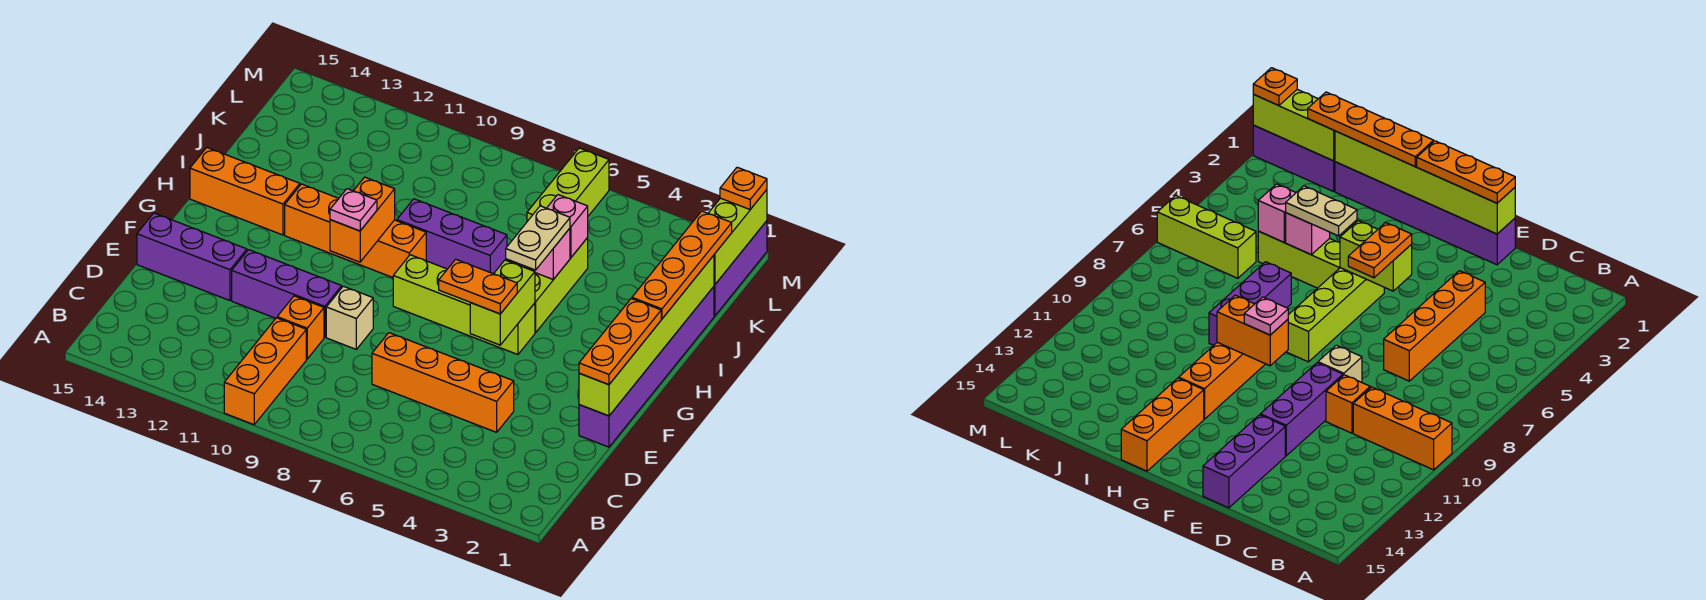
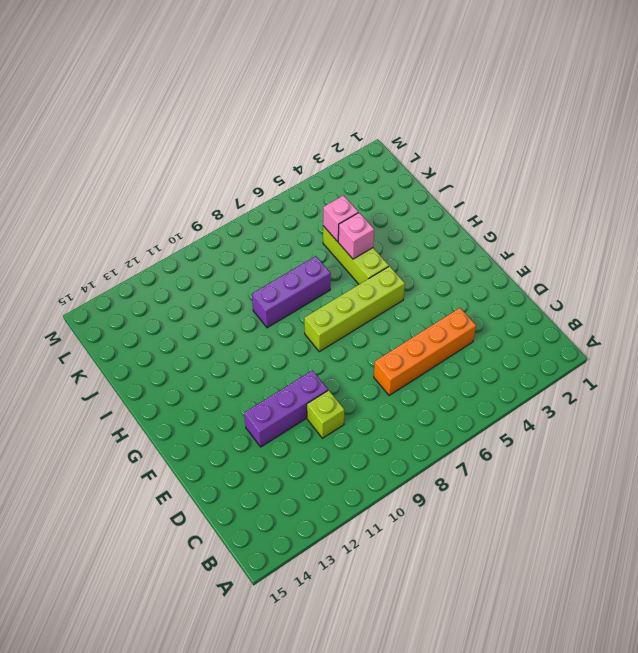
lime 1x1 brick [307,390,344,438] -> orange 1x1 brick [277,296,324,359]
none -> orange 1x3 brick [224,318,306,425]
none -> purple 1x6 brick [579,287,714,447]
none -> tan 1x1 brick [326,286,373,349]

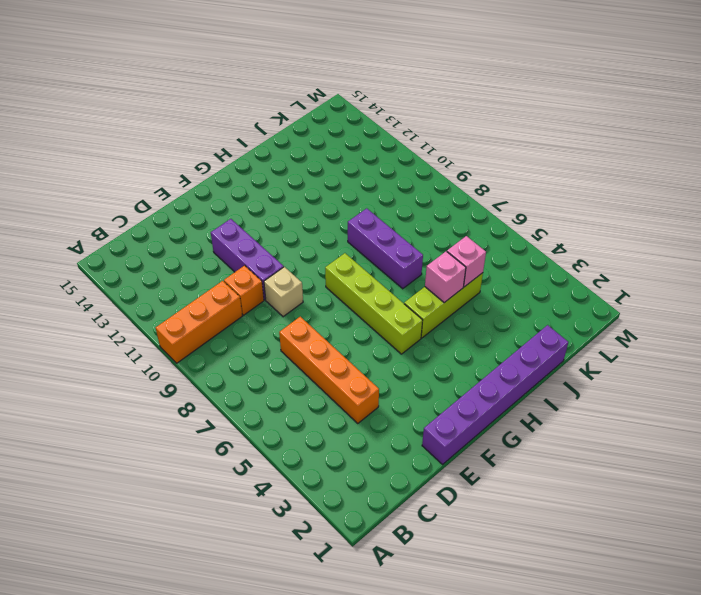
none -> purple 1x3 brick [137,213,247,301]
none -> orange 1x4 brick [285,184,426,277]
none -> orange 1x3 brick [190,148,300,235]

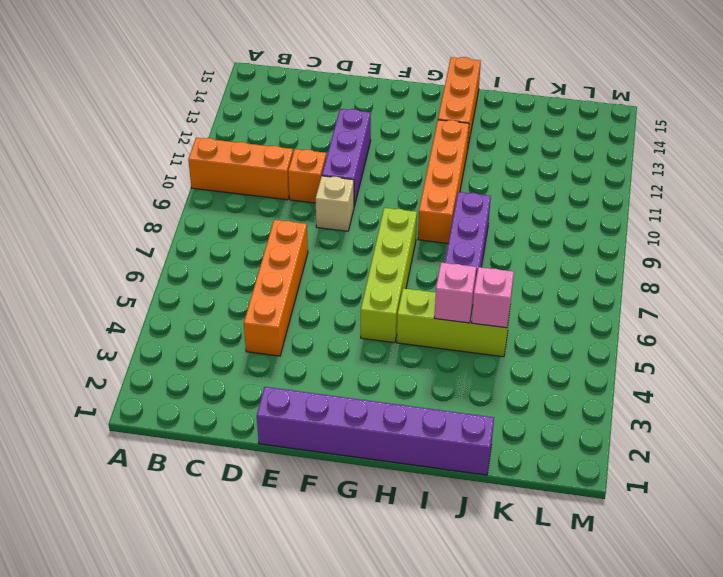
none -> purple 1x3 brick [137,213,247,301]
none -> purple 1x3 brick [714,221,767,316]
none -> lime 1x3 brick [527,148,609,221]

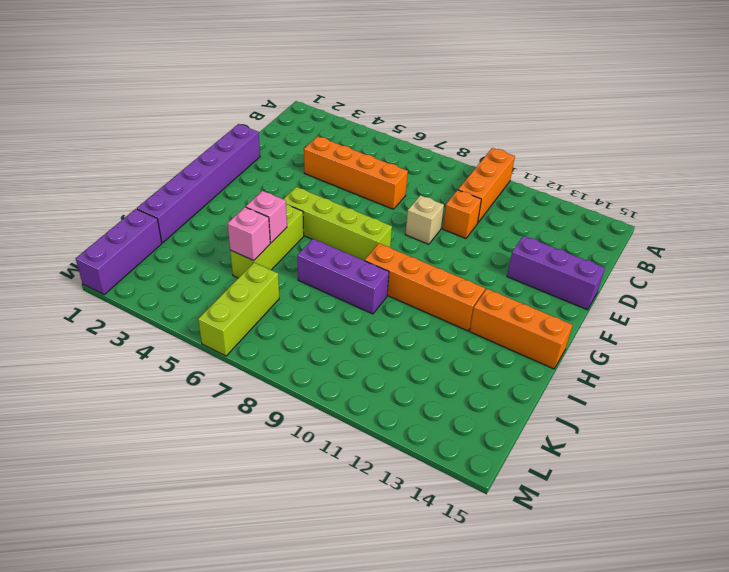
none -> purple 1x3 brick [232,250,342,337]
none -> lime 1x6 brick [579,255,714,416]
none -> lime 1x2 brick [470,260,535,345]

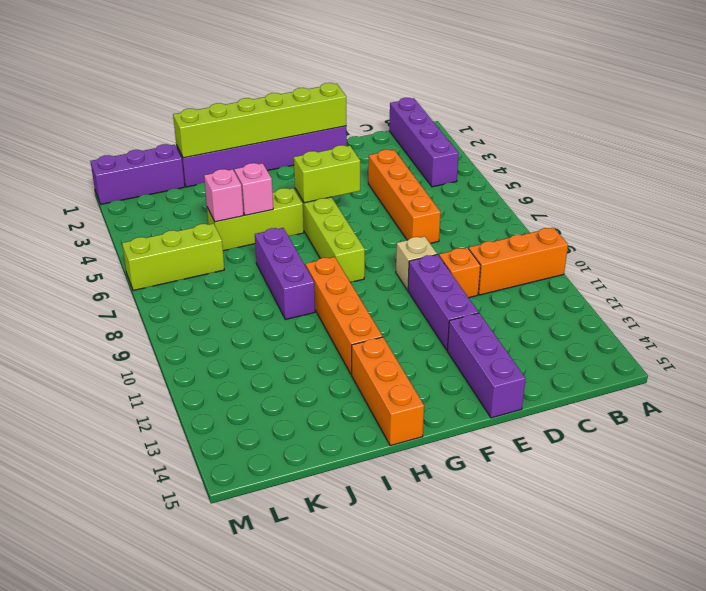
purple 1x4 brick [389,98,459,187] -> none
none -> orange 1x2 brick [330,177,395,262]
none -> lime 1x3 brick [708,190,767,285]
none -> orange 1x3 plate [579,299,661,385]

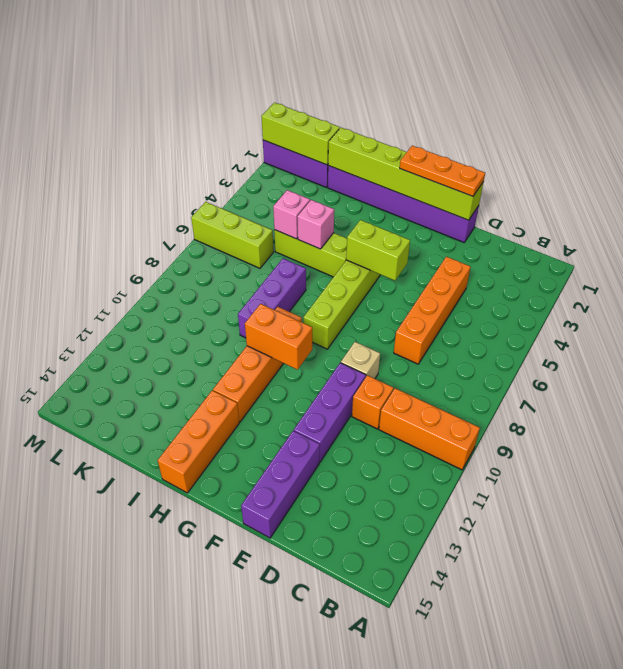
none -> orange 1x2 plate [439,259,517,314]
none -> pink 1x1 plate [330,189,377,231]
none -> orange 1x4 plate [632,211,732,319]

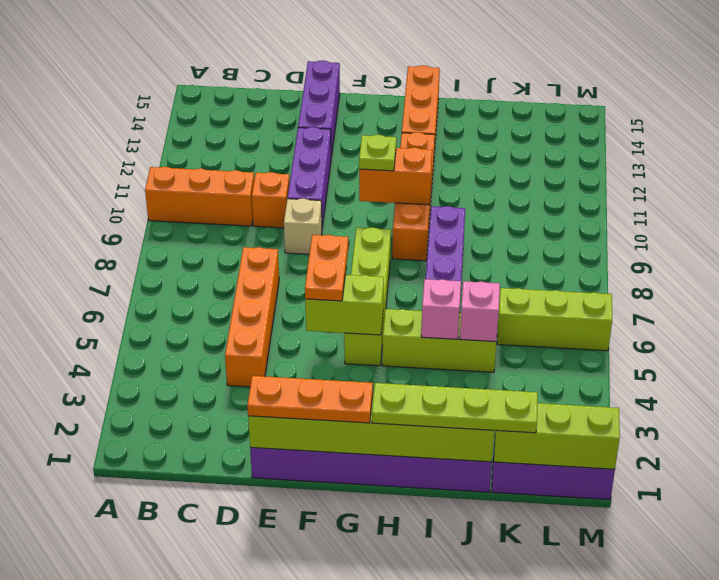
lime 1x1 plate [359,135,396,171] -> pink 1x1 plate [330,189,377,231]
lime 1x4 plate [372,383,538,433] -> orange 1x4 plate [632,211,732,319]
none -> tan 1x2 plate [506,206,570,270]
none -> orange 1x1 plate [720,167,767,209]

